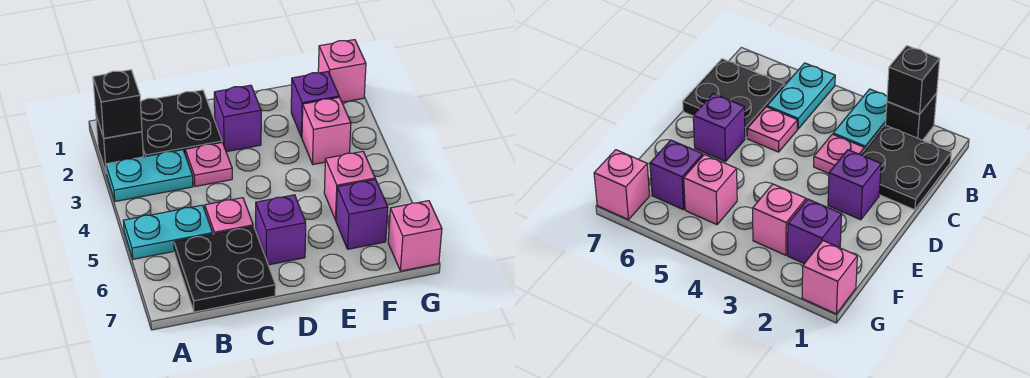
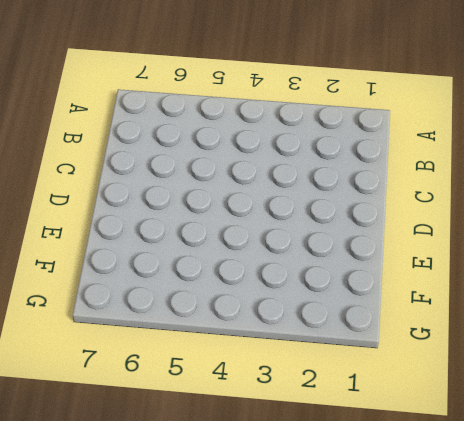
none -> black 1x1 brick [96,116,143,171]
none -> cyan 1x2 plate [106,150,193,201]
none -> cyan 1x2 plate [123,205,213,259]

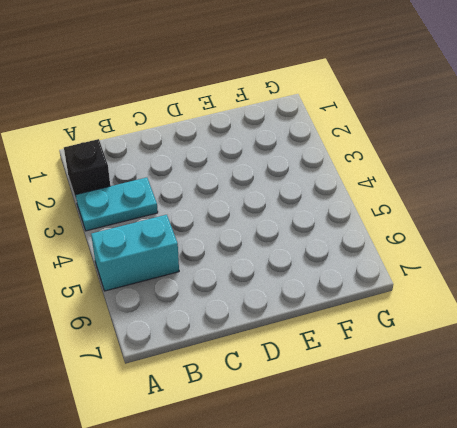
cyan 1x2 brick [91,215,179,291] -> cyan 1x2 plate [123,205,213,259]
none -> black 2x2 plate [140,90,222,157]
none -> black 2x2 plate [174,226,276,312]
none -> pink 1x1 plate [185,142,232,186]

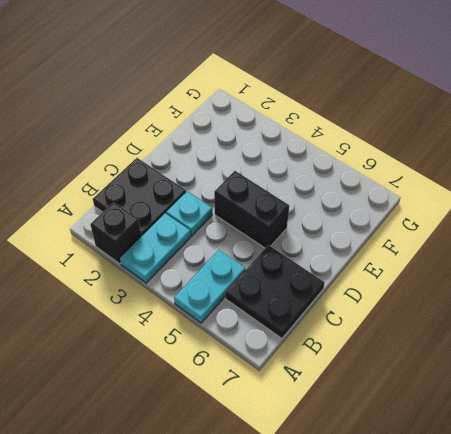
cyan 1x1 plate [166,191,212,236] -> pink 1x1 plate [185,142,232,186]
black 1x2 brick [214,171,289,248] -> none
none -> pink 1x1 plate [205,198,253,234]
none -> purple 1x1 brick [214,85,261,152]
none -> purple 1x1 brick [256,195,306,265]

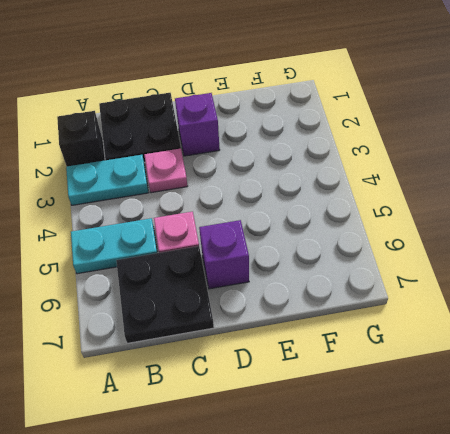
none -> purple 1x1 brick [291,72,339,137]
none -> pink 1x1 brick [302,97,351,164]
none -> pink 1x1 brick [324,151,375,220]

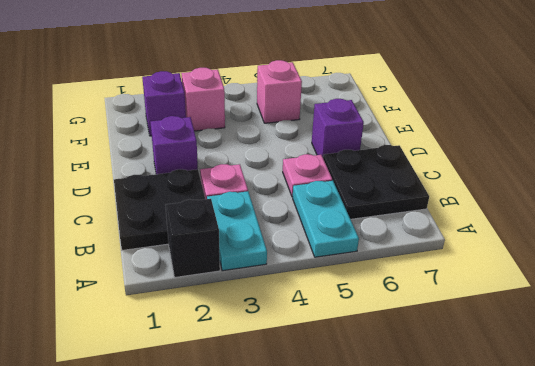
none -> purple 1x1 brick [336,180,388,249]
none -> pink 1x1 brick [318,40,366,102]
none -> pink 1x1 brick [388,201,442,271]

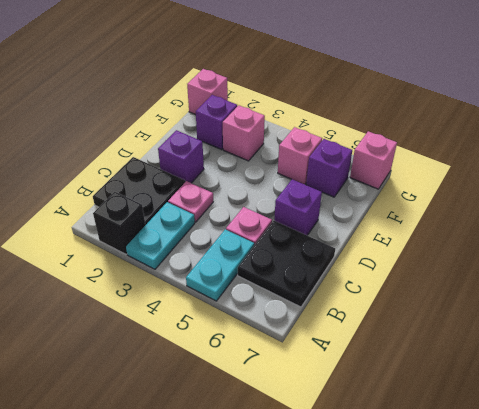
none -> black 1x1 brick [93,70,142,138]

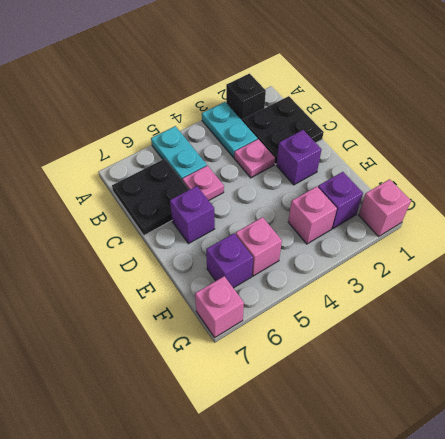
none -> black 1x1 brick [93,70,142,138]

